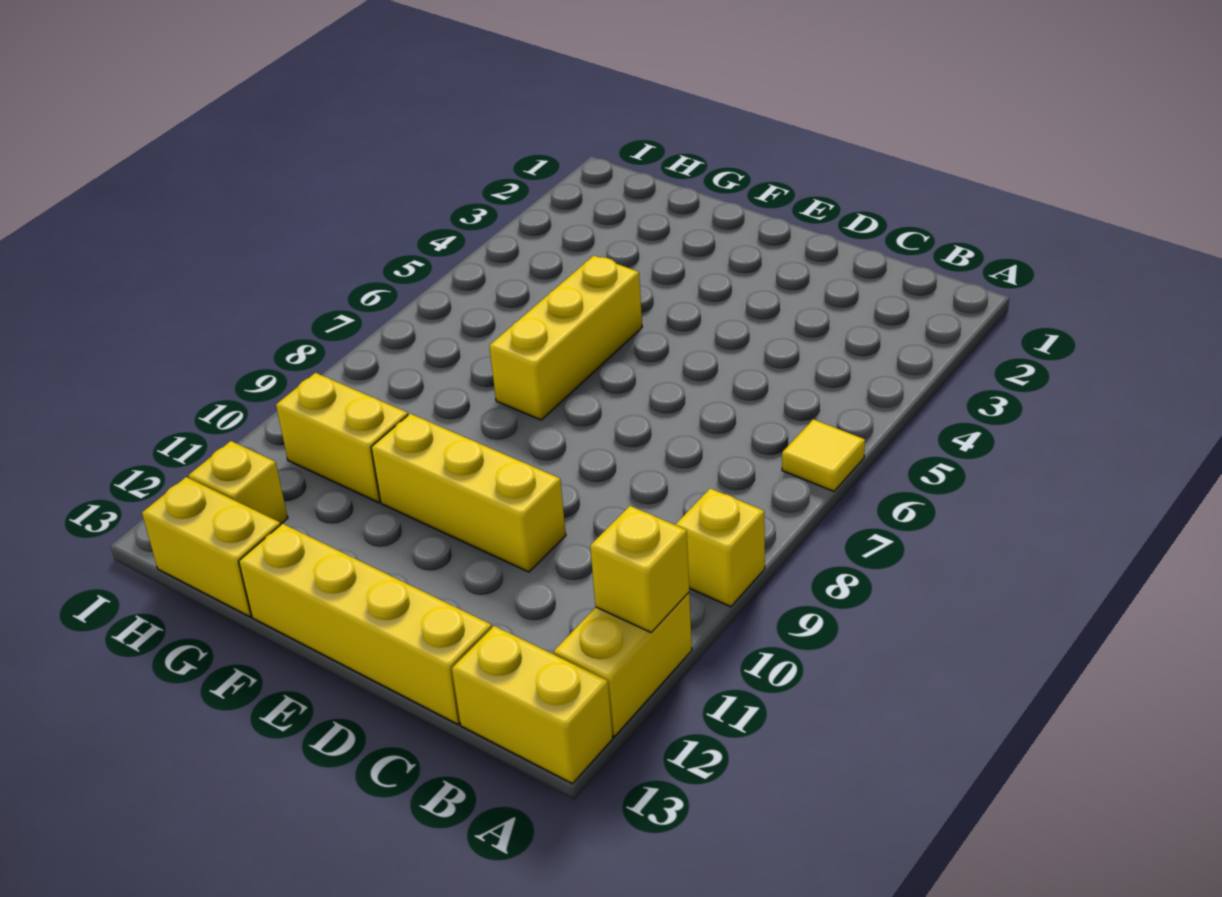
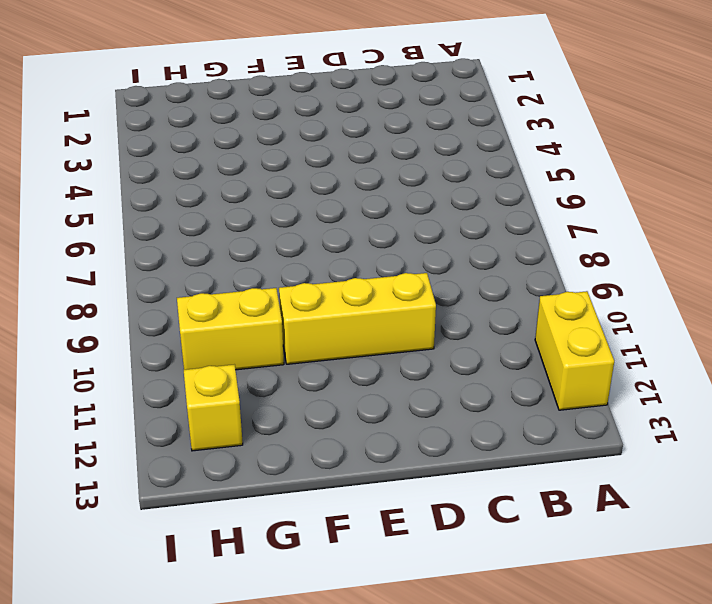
none -> yellow 1x1 tile [782,419,865,491]
none -> yellow 1x1 brick [675,488,765,607]

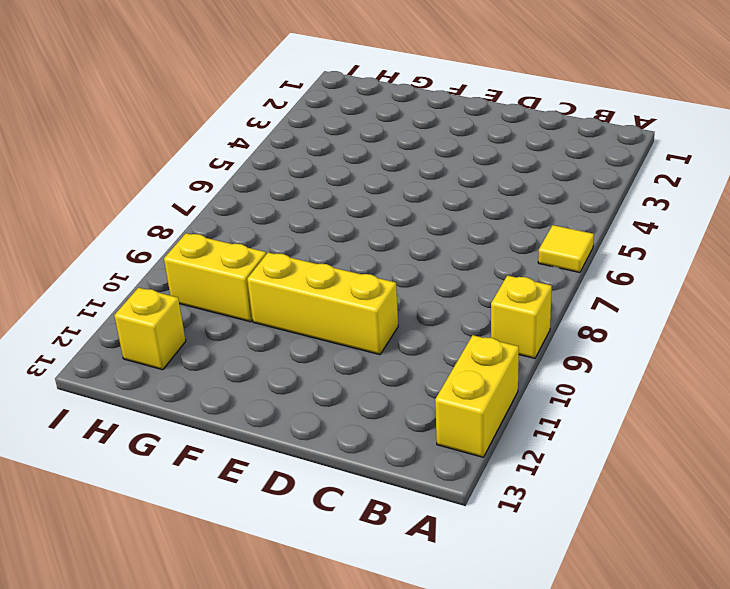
none -> yellow 1x2 brick [452,626,613,784]
none -> yellow 1x4 brick [239,524,492,724]

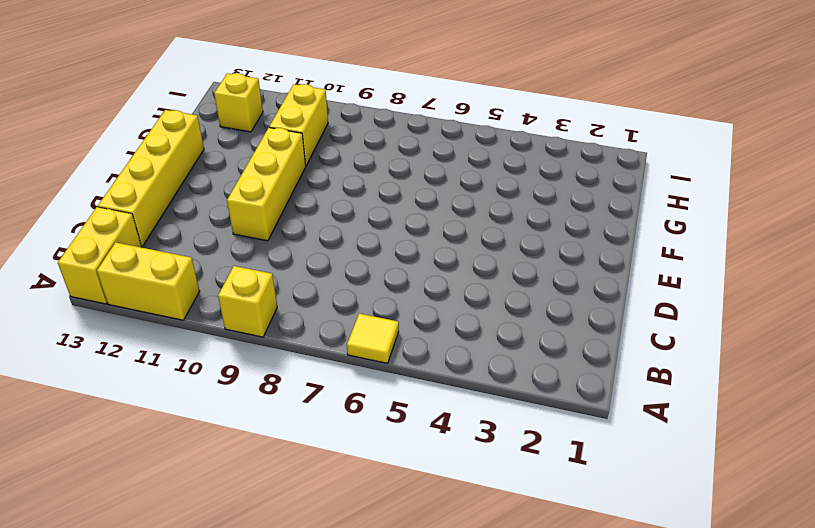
none -> yellow 1x3 brick [489,256,642,420]
none -> yellow 1x2 brick [142,477,281,617]

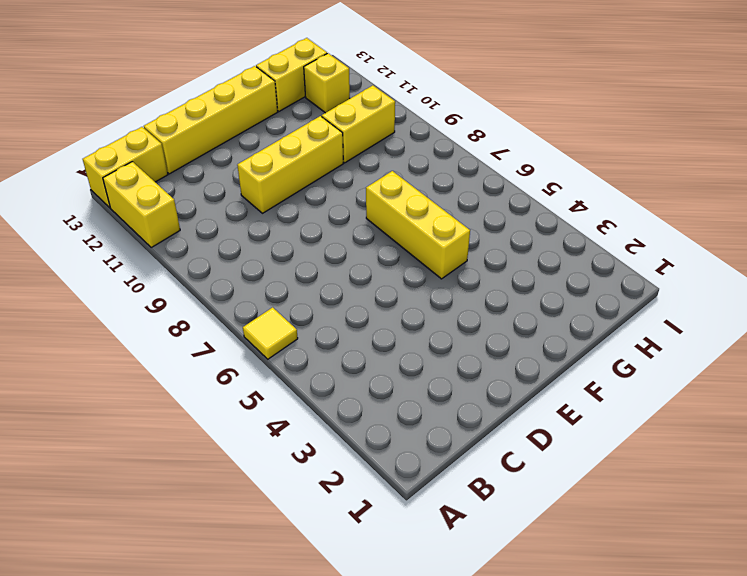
none -> yellow 1x1 brick [675,488,765,607]
none -> yellow 1x1 brick [590,506,689,632]

